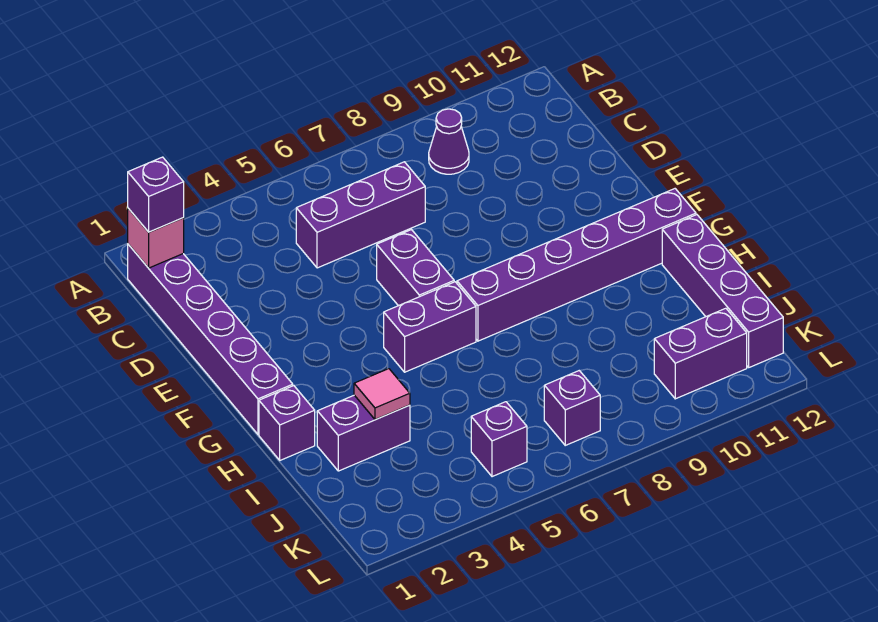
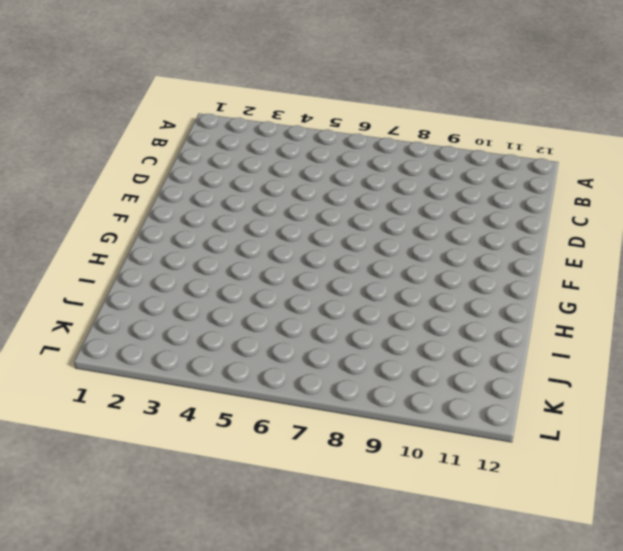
none -> purple 1x6 brick [128,244,293,434]
none -> purple 1x1 cone [429,109,469,174]
none -> purple 1x3 brick [296,162,425,268]

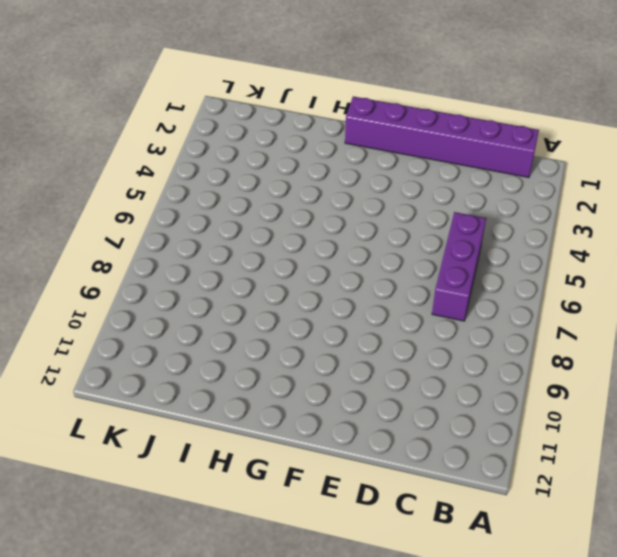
none -> purple 1x1 cone [429,109,469,174]
none -> purple 1x2 brick [377,230,454,306]
none -> purple 1x2 brick [384,282,476,372]

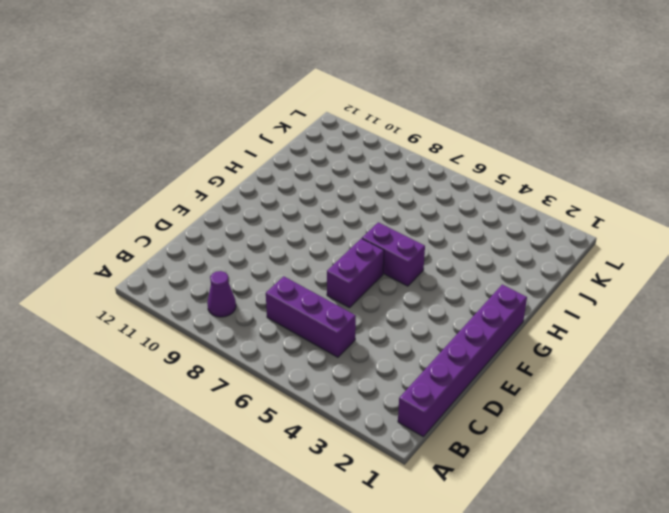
none -> purple 1x6 brick [457,189,696,341]
none -> purple 1x1 brick [259,386,315,460]
none -> purple 1x4 brick [662,215,783,367]

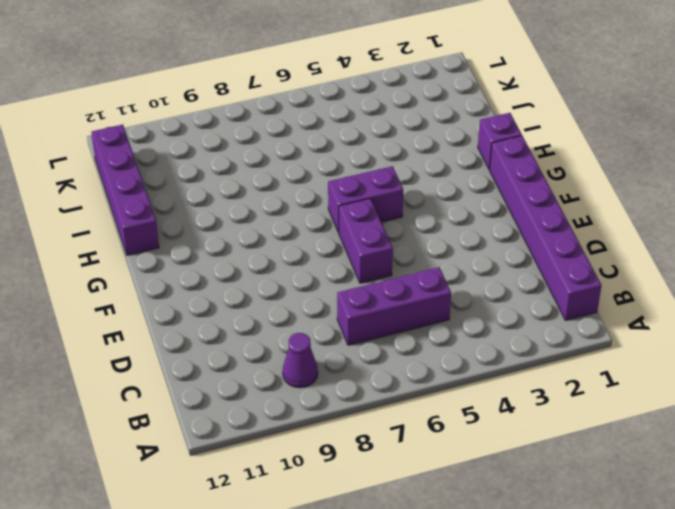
none -> purple 1x6 brick [457,189,696,341]
none -> purple 1x2 brick [317,395,410,471]
none -> purple 1x1 brick [471,402,527,477]

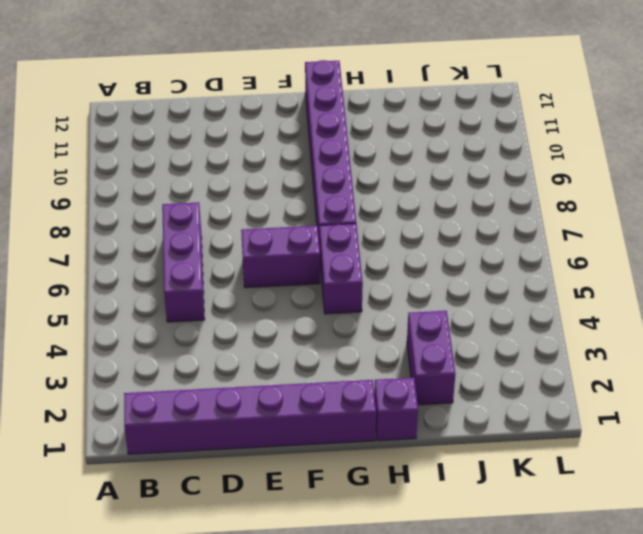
none -> purple 1x1 cone [429,109,469,174]
none -> purple 1x4 brick [662,215,783,367]
none -> purple 1x1 brick [471,402,527,477]

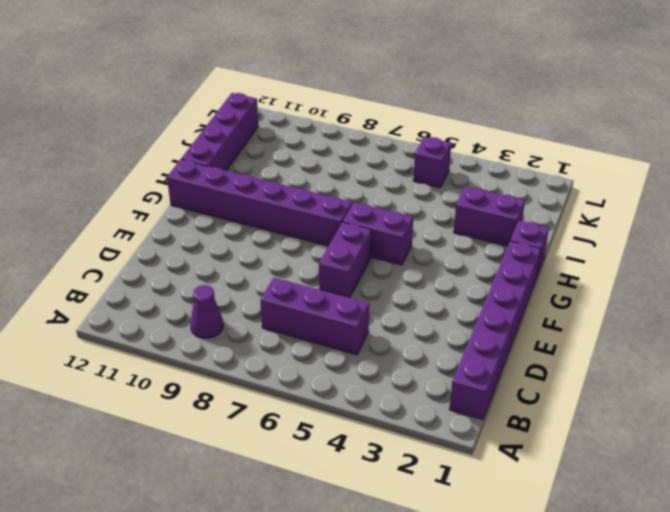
none -> purple 1x1 brick [544,371,600,445]
none -> purple 1x2 brick [654,308,747,399]
none -> pink 1x1 brick [128,208,184,268]

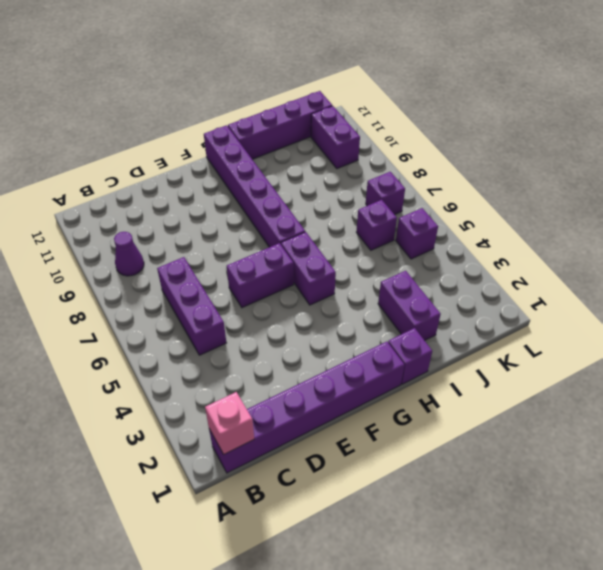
purple 1x1 brick [356,200,397,250] -> purple 1x1 brick moved to [128,157,184,232]
none -> pink 1x1 tile [354,369,410,419]

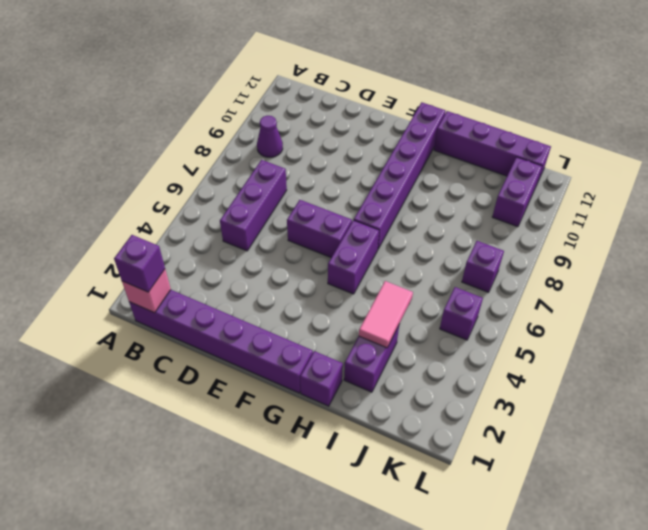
pink 1x2 tile [359,281,413,348] -> pink 1x1 tile [354,369,410,419]

